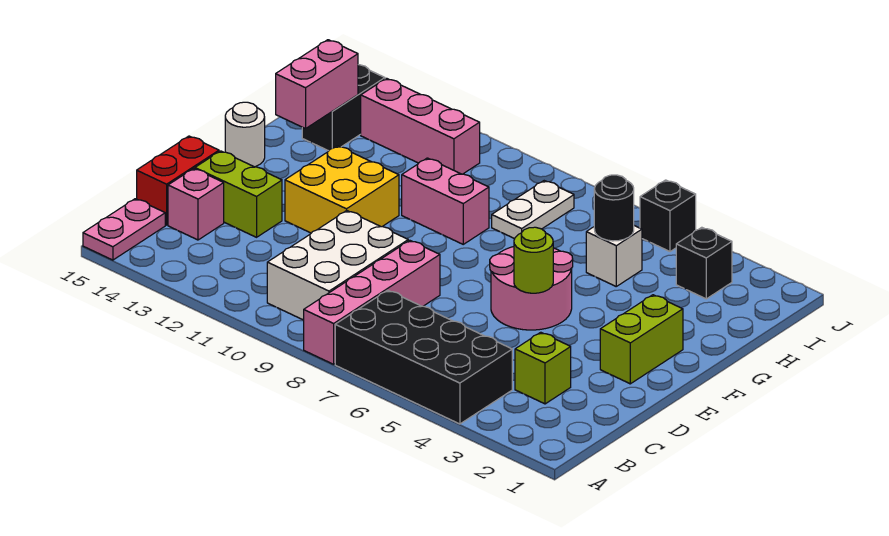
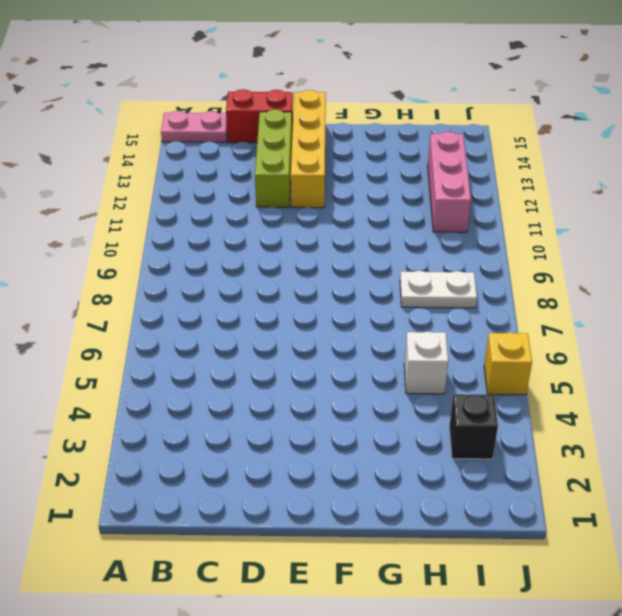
lime 1x3 brick [255,109,292,207] -> lime 1x2 brick [195,151,282,237]
yellow 1x4 brick [291,90,326,208] -> yellow 2x2 brick [285,146,399,233]
yellow 1x1 brick [484,332,532,395] -> black 1x1 brick [640,180,696,251]
none -> black 2x4 brick [335,290,512,424]
none -> pink 1x4 brick [304,240,440,364]
none -> white 2x3 brick [267,211,408,320]

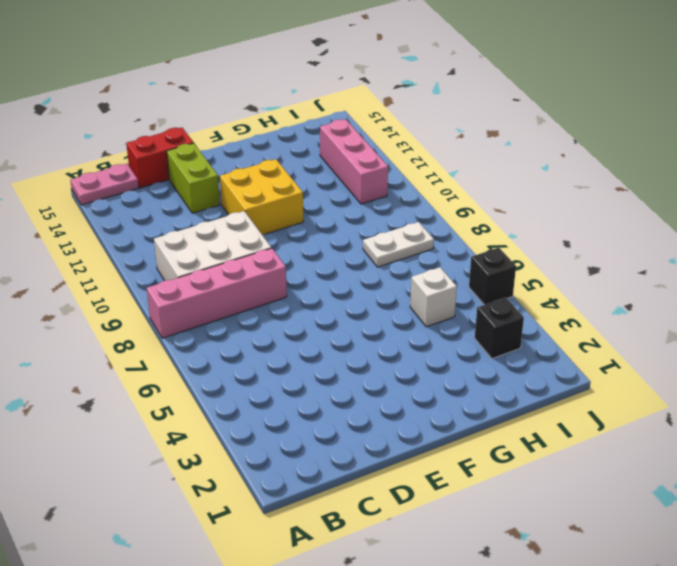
none -> black 2x4 brick [335,290,512,424]
none -> lime 1x1 brick [515,332,571,404]
none -> pink 1x1 brick [168,168,224,240]

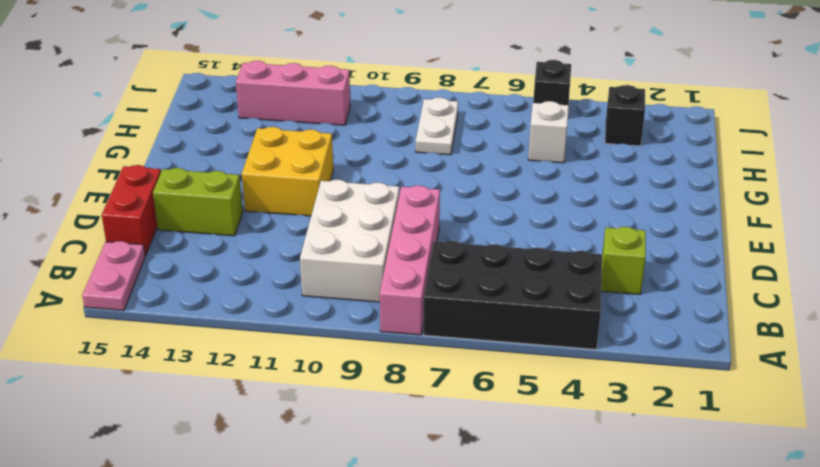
none -> pink 1x1 brick [168,168,224,240]
none -> lime 1x2 brick [600,295,683,384]
none -> pink 2x2 round brick [490,247,573,330]

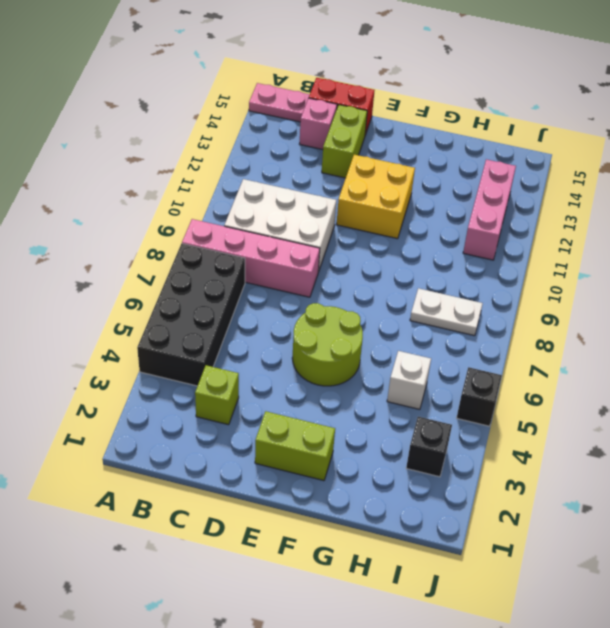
lime 2x2 round brick [292,303,363,386] -> pink 2x2 round brick [490,247,573,330]
none -> white 1x1 round brick [225,102,265,167]
none -> pink 1x2 brick [402,158,489,244]
none -> black 1x2 brick [302,65,385,151]

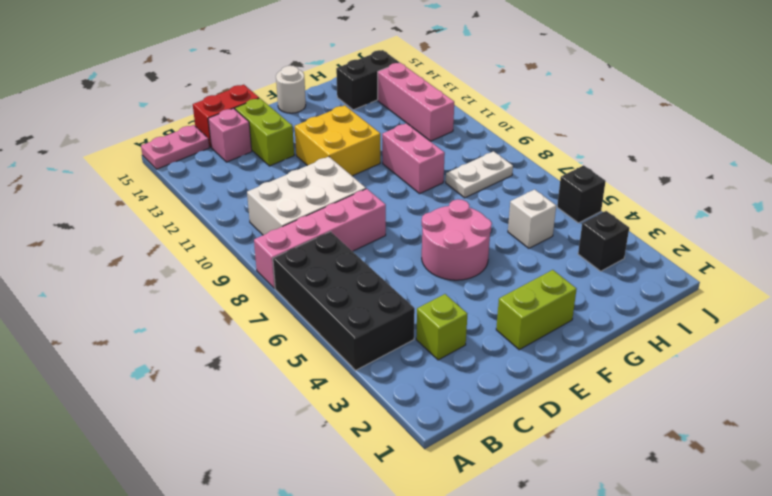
none -> lime 1x1 round brick [514,227,553,293]
none -> pink 1x2 brick [276,40,358,129]
none -> black 1x1 round brick [594,175,634,241]

